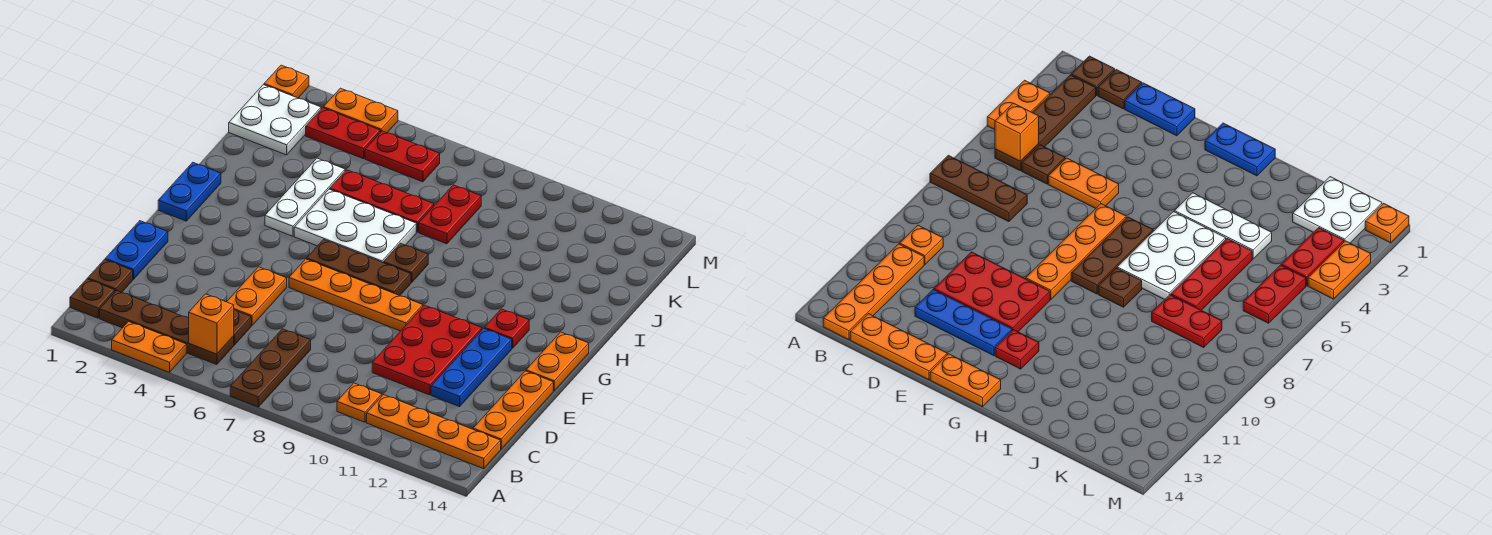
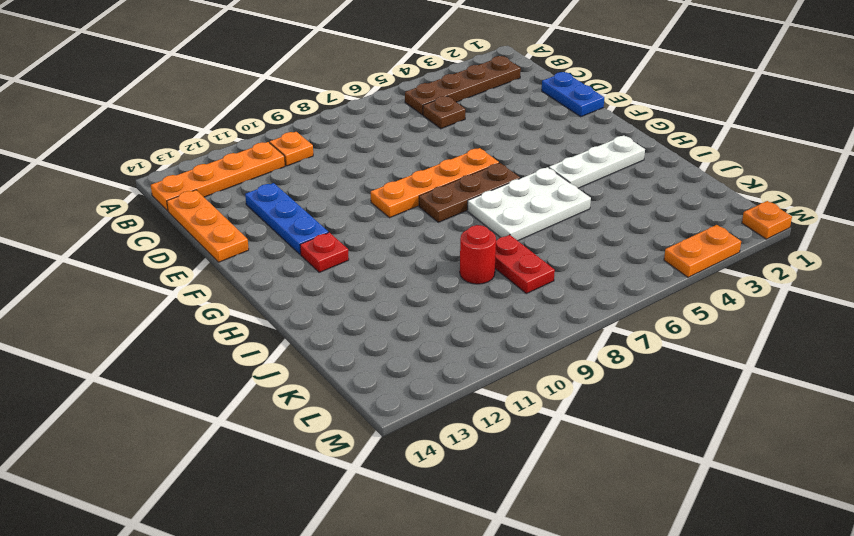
white 1x3 plate [549,136,645,188] -> white 1x3 plate turned to [265,158,345,236]
red 1x1 round brick [460,225,496,284] -> none
none -> orange 1x2 plate [112,322,186,372]
none -> brown 1x3 plate [230,329,311,407]
none -> brown 1x1 plate [70,279,115,318]

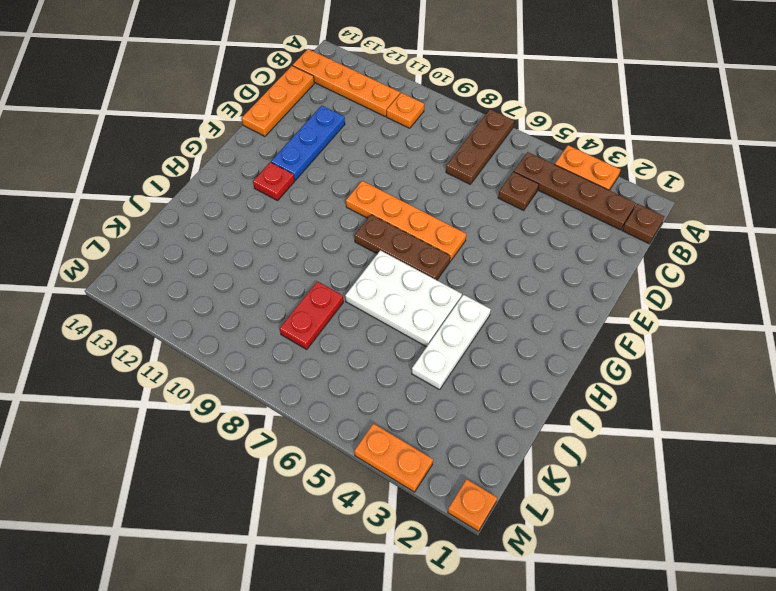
none -> brown 1x1 plate [88,260,133,292]
none -> blue 1x2 plate [105,221,168,279]
none -> orange 1x2 plate [227,267,287,326]

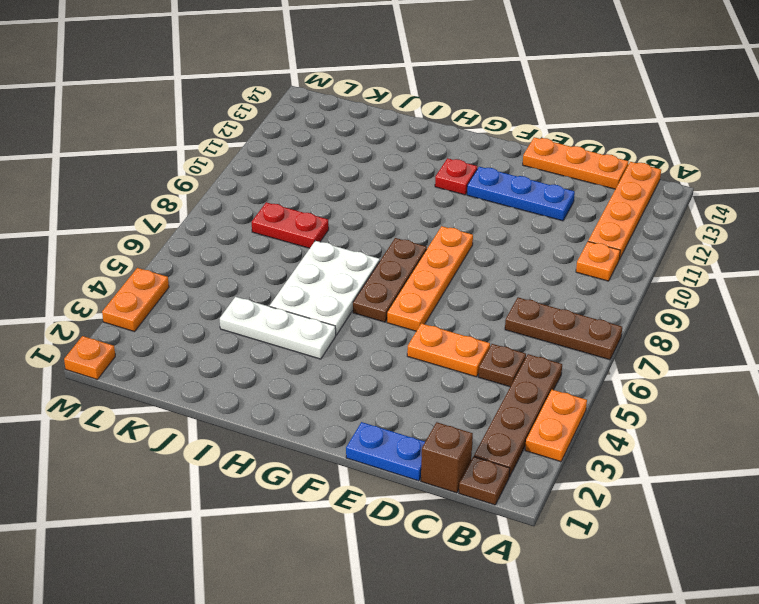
brown 1x1 brick [421,422,473,493] -> brown 1x1 plate [88,260,133,292]
none -> red 2x3 plate [372,305,482,395]
none -> orange 1x2 plate [526,332,589,391]
none -> blue 1x2 plate [158,162,221,221]

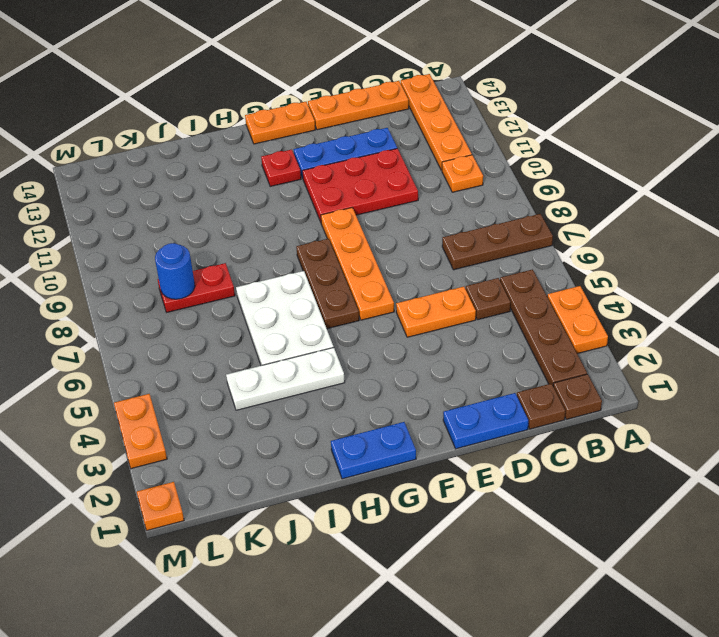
blue 1x1 round brick [155,243,195,299] -> none
none -> brown 1x1 plate [383,243,428,283]
none -> red 1x3 plate [330,170,434,232]
none -> white 2x2 plate [229,85,321,155]

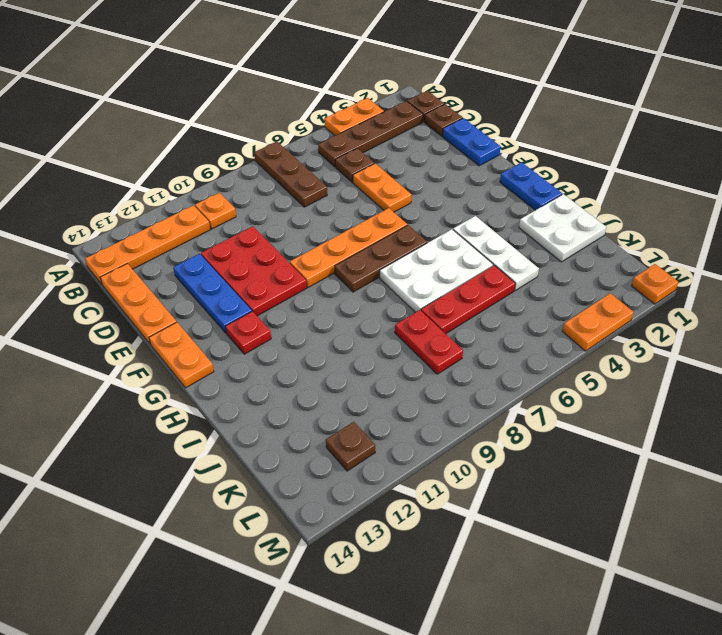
white 2x2 plate [519,194,606,262] -> white 2x2 plate moved to [229,85,321,155]
brown 1x1 plate [326,422,375,471] -> brown 1x1 plate moved to [383,243,428,283]
none -> red 1x2 plate [306,108,380,159]
none -> red 1x2 plate [365,131,440,182]
none -> orange 1x1 brick [189,294,234,354]

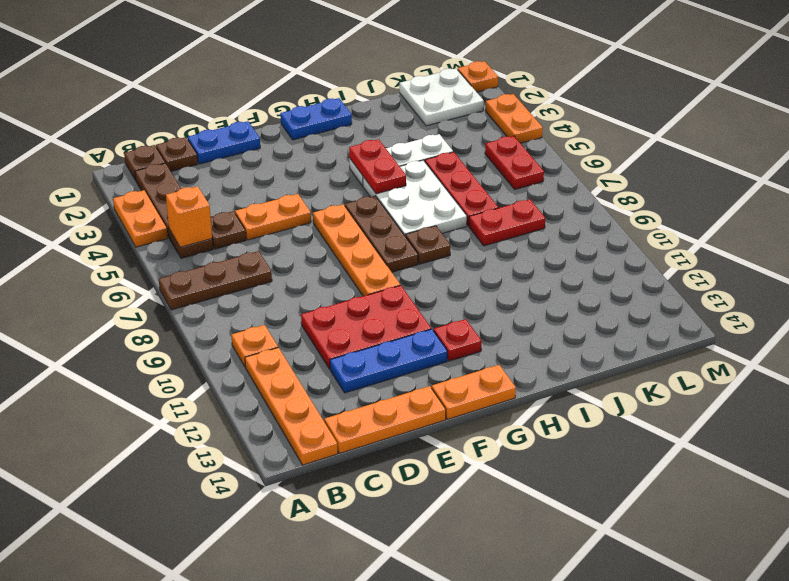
red 1x2 plate [349,139,406,194] -> red 1x2 plate moved to [306,108,380,159]

